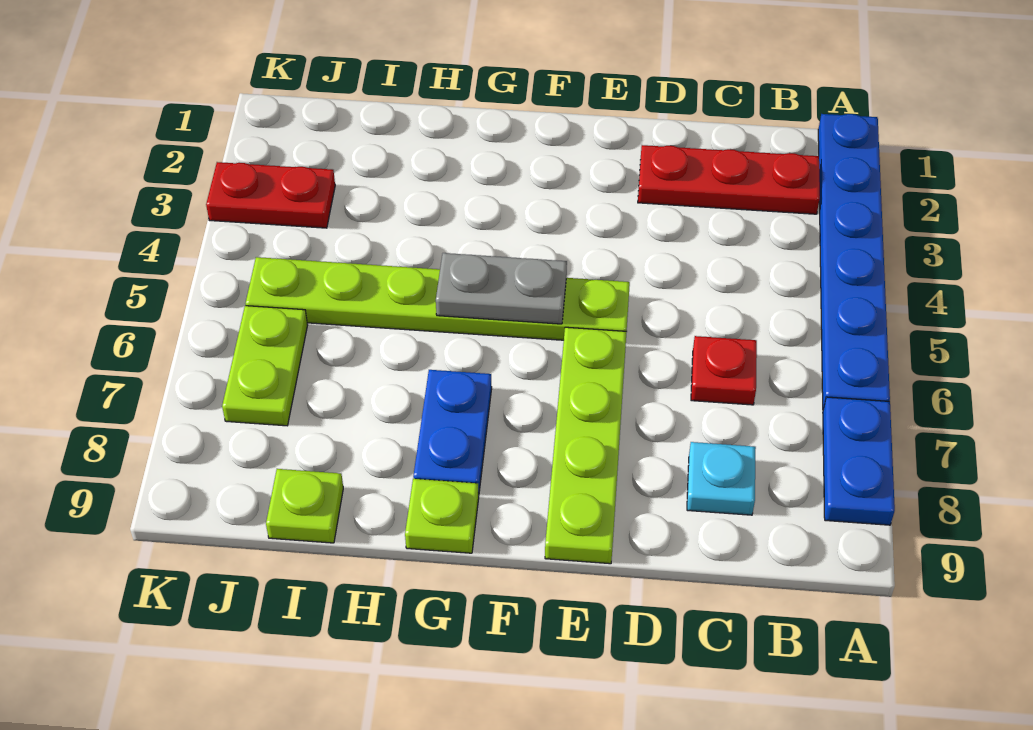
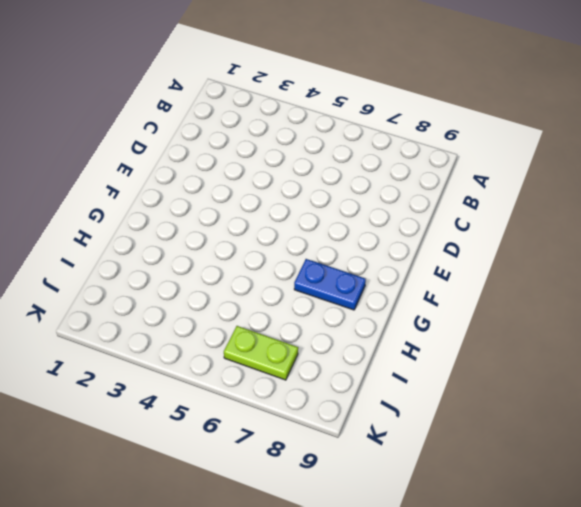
none -> blue 1x6 plate [818,114,890,409]
none -> blue 1x2 plate [823,397,895,525]
none -> red 1x3 plate [638,145,820,214]

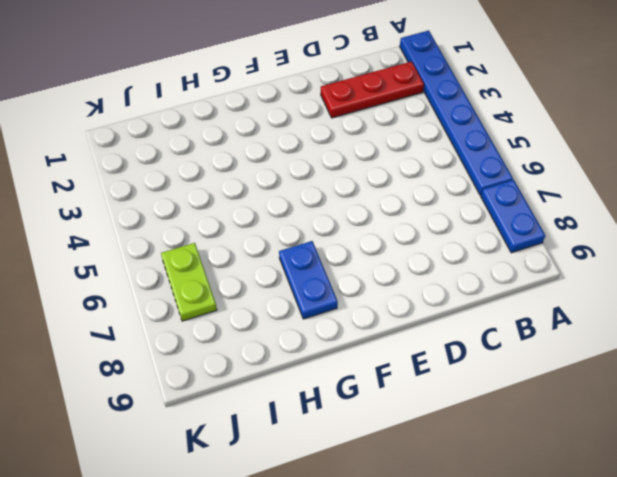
none -> red 1x1 plate [691,336,757,405]
none -> cyan 1x1 plate [687,442,756,515]
none -> lime 1x6 plate [246,257,630,340]

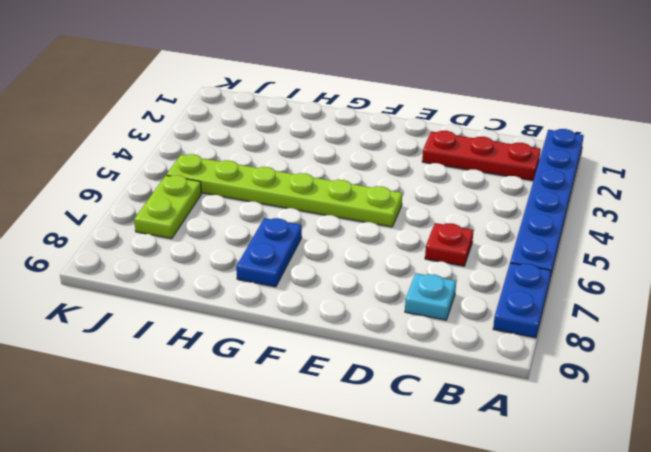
none -> lime 1x4 plate [545,327,627,564]
none -> lime 1x1 plate [405,479,479,553]
none -> lime 1x1 plate [266,469,343,543]

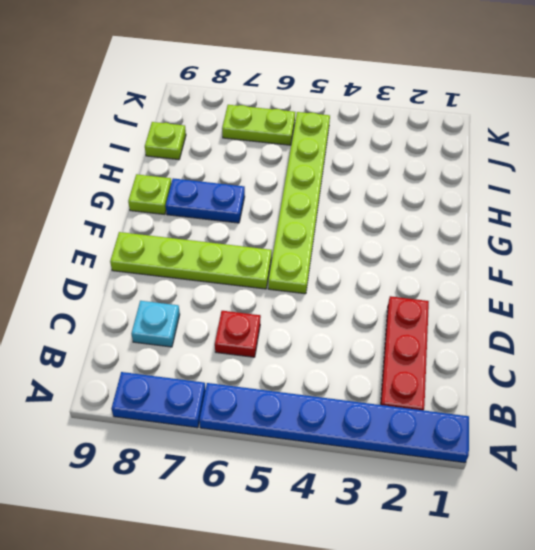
none -> red 1x2 plate [206,162,335,228]
none -> grey 1x2 plate [436,253,567,324]

